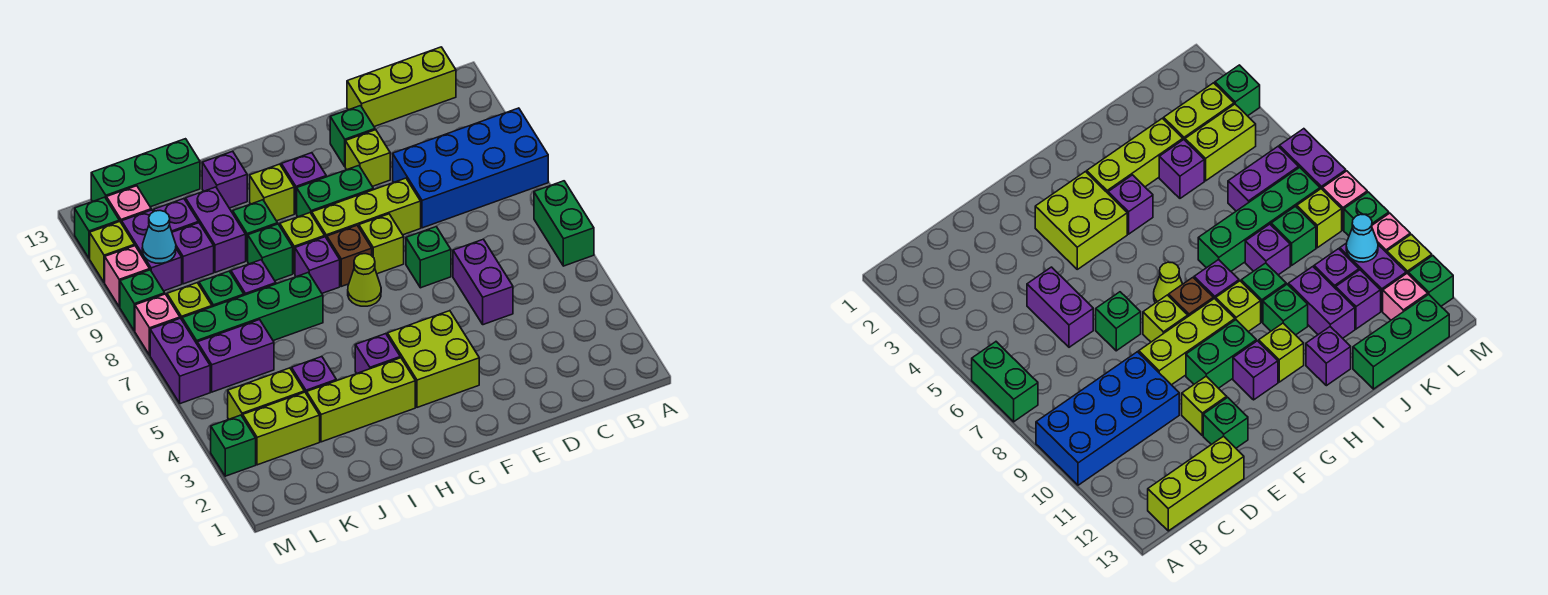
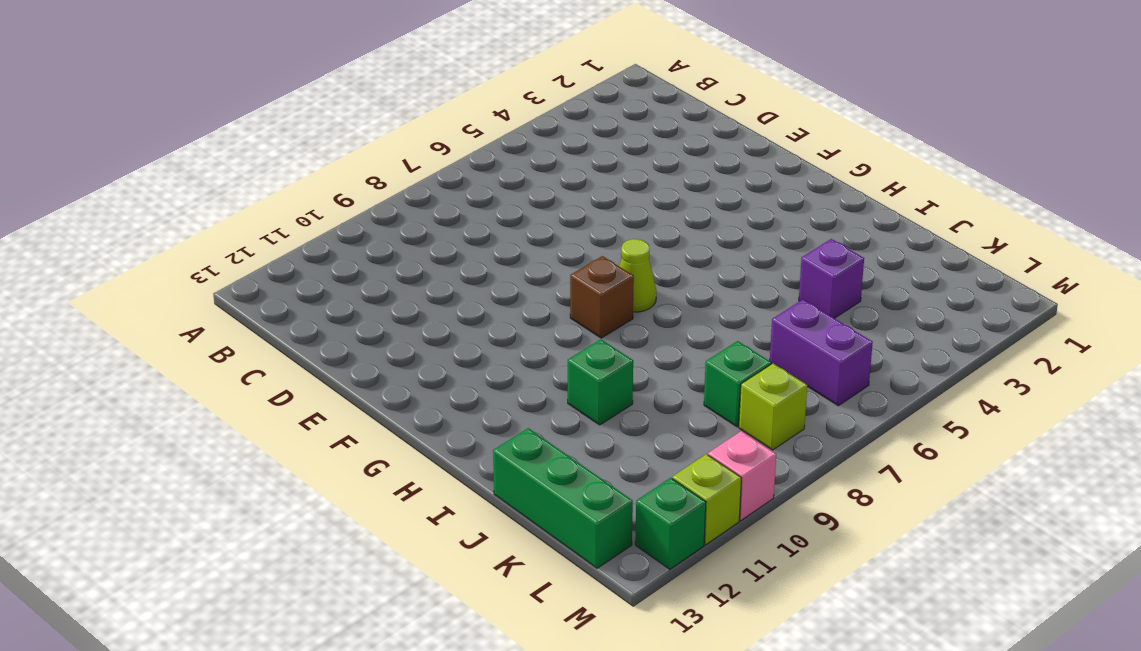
none -> green 1x2 brick [534,181,594,266]
none -> blue 2x4 brick [393,108,548,228]
none -> lime 1x3 brick [347,47,456,127]
none -> purple 1x2 brick [453,239,513,325]

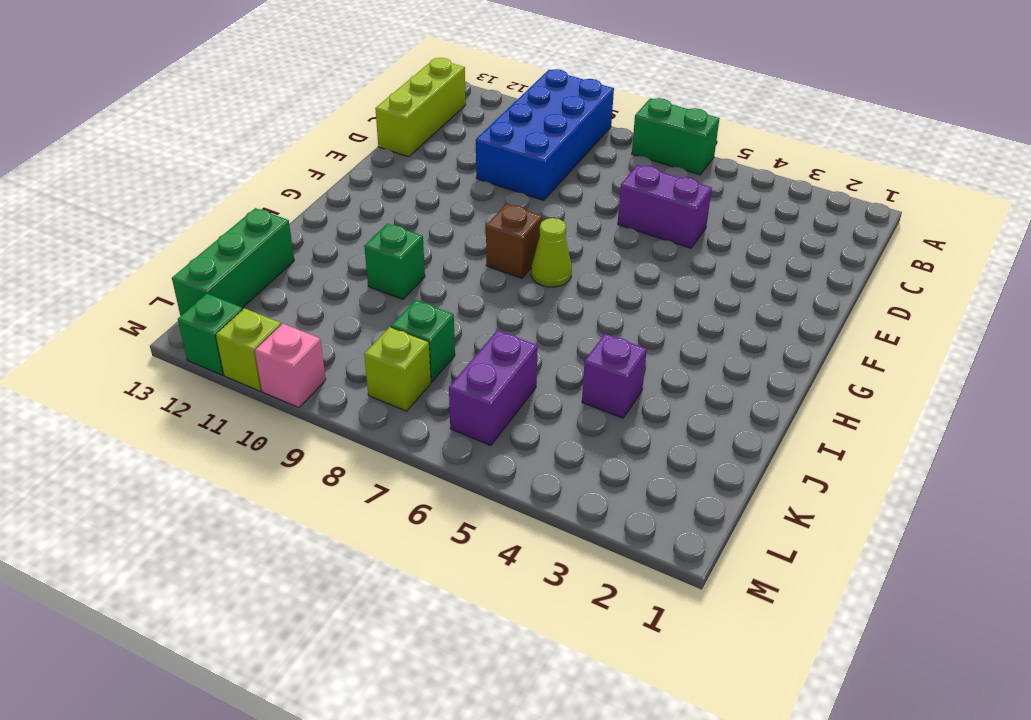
none -> green 1x1 brick [406,227,451,288]
none -> lime 1x3 brick [312,178,421,238]
none -> lime 1x1 brick [345,130,390,187]
none -> green 1x1 brick [330,106,375,166]

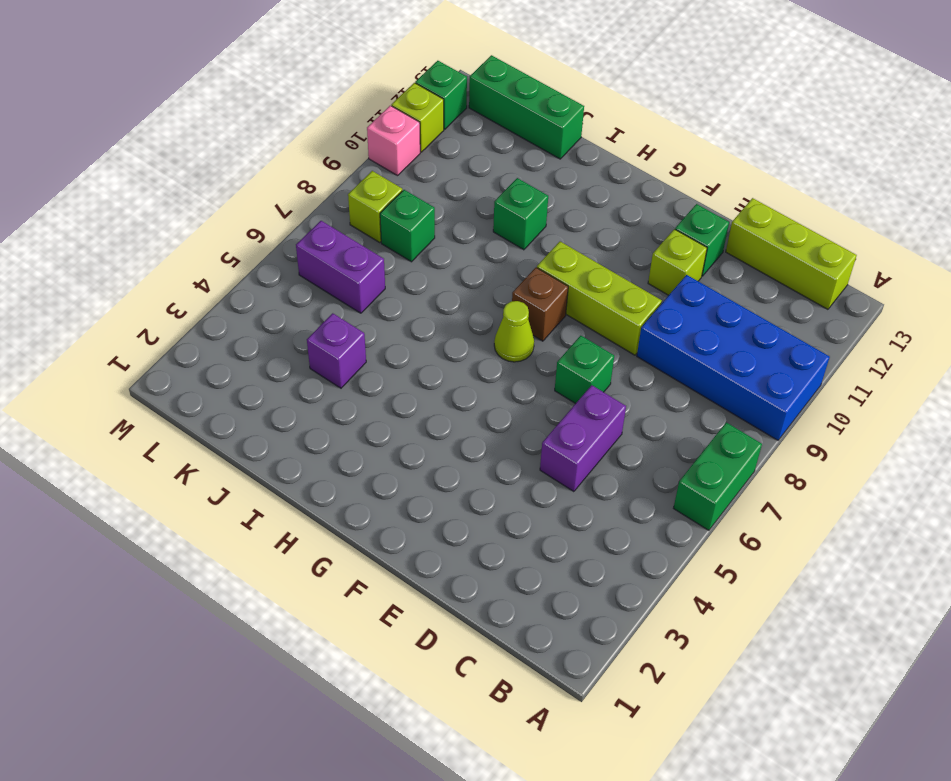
none -> lime 2x2 brick [387,311,479,407]
none -> lime 1x1 brick [359,214,404,274]
none -> green 1x2 brick [297,166,373,217]
none -> purple 1x1 brick [281,153,326,214]

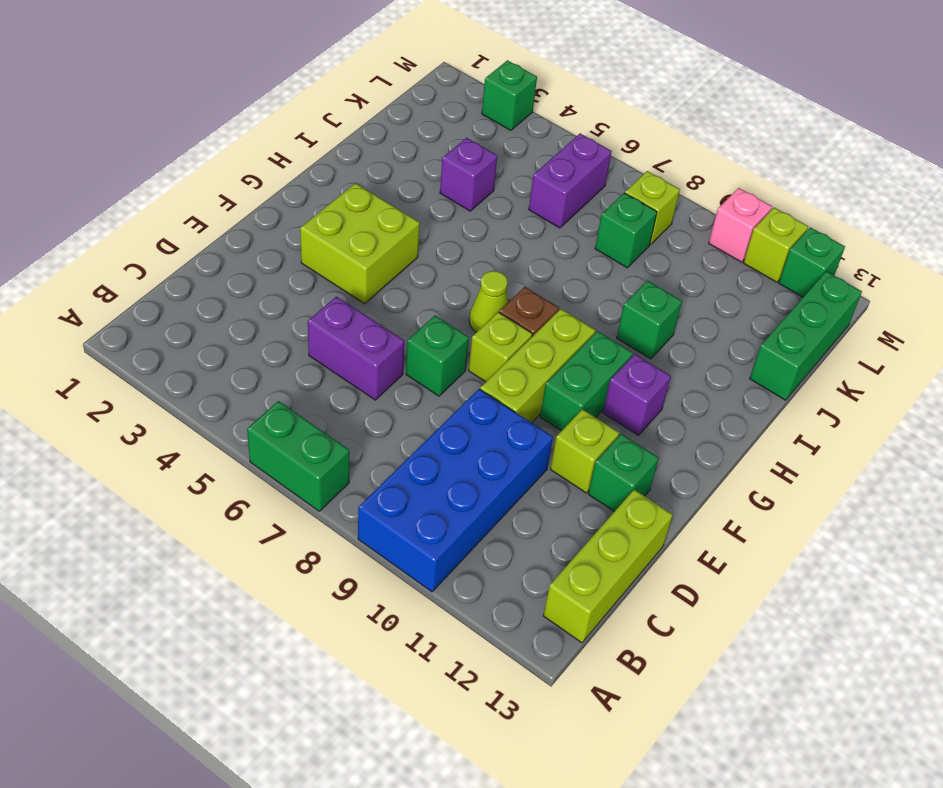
none -> lime 1x3 brick [307,358,415,442]
none -> purple 1x1 brick [355,334,400,373]
none -> purple 1x1 brick [295,237,340,293]
none -> lime 1x1 brick [280,213,325,274]

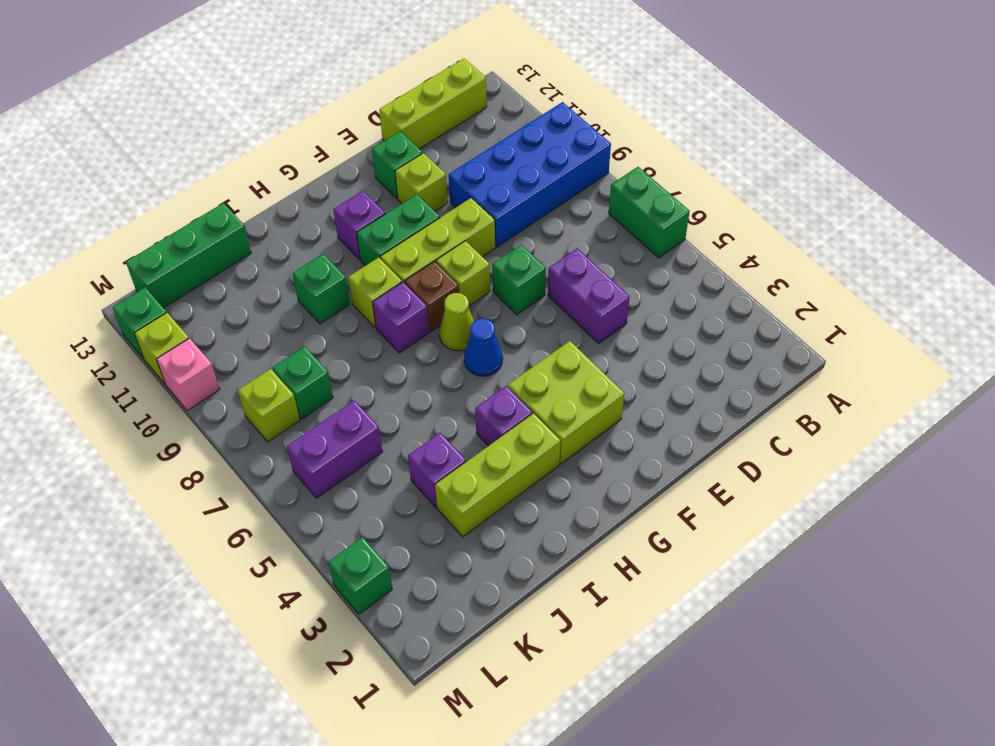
blue 1x1 cone [464,318,503,376] -> none
none -> lime 1x1 brick [250,164,294,221]
none -> green 1x4 brick [182,272,323,343]
none -> green 1x1 brick [248,224,293,281]
none -> purple 1x1 brick [202,151,247,208]

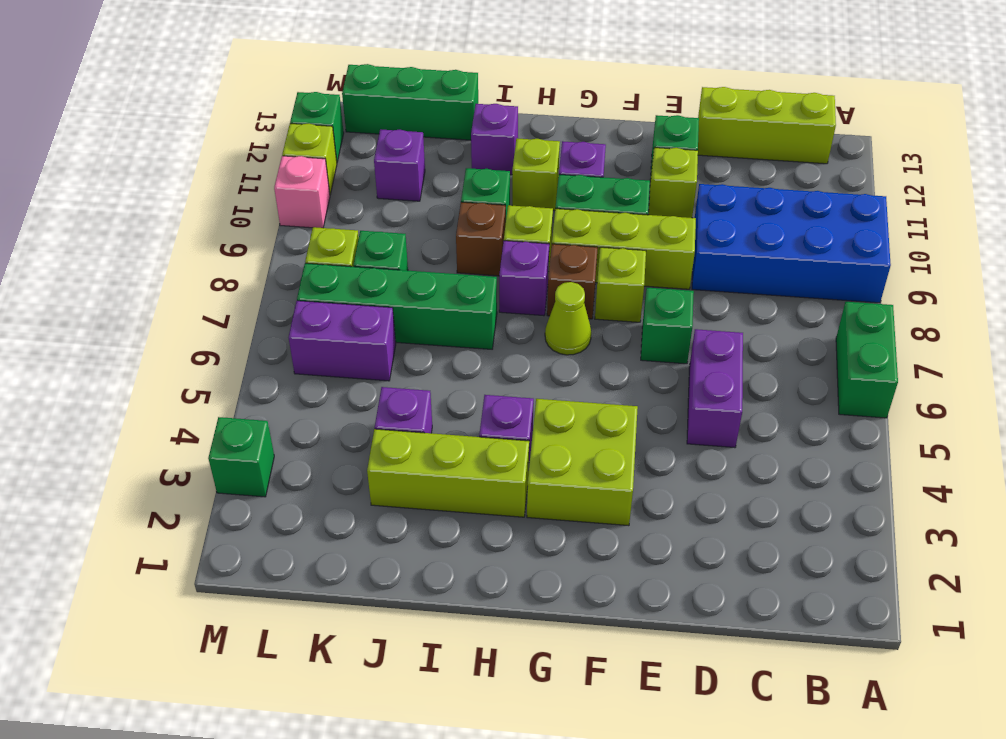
brown 1x1 brick [456,202,506,276] -> green 1x1 brick [248,224,293,281]
none -> purple 1x1 brick [231,260,276,295]
none -> purple 1x2 brick [186,187,246,272]
none -> lime 1x2 brick [243,392,320,465]
none -> lime 1x2 brick [228,368,304,419]

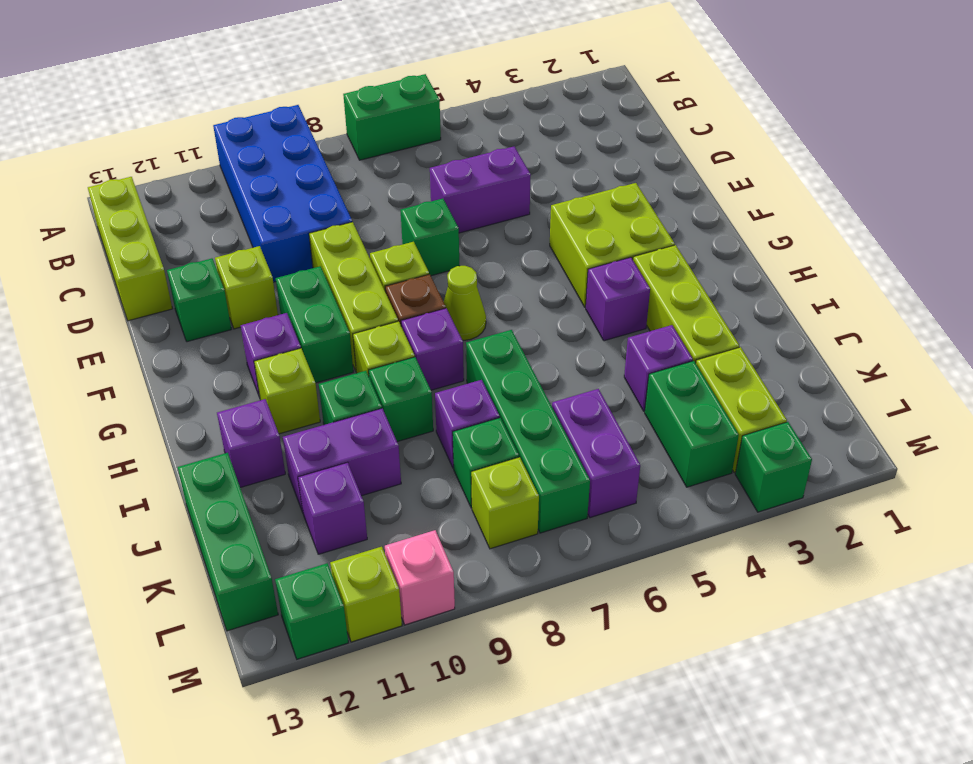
green 1x2 brick [645,361,739,487] -> lime 1x2 brick [228,368,304,419]
none -> purple 1x1 brick [172,223,214,284]
none -> purple 1x2 brick [122,210,182,291]
none -> pink 1x1 brick [106,186,151,223]
none -> purple 1x2 brick [150,318,210,404]

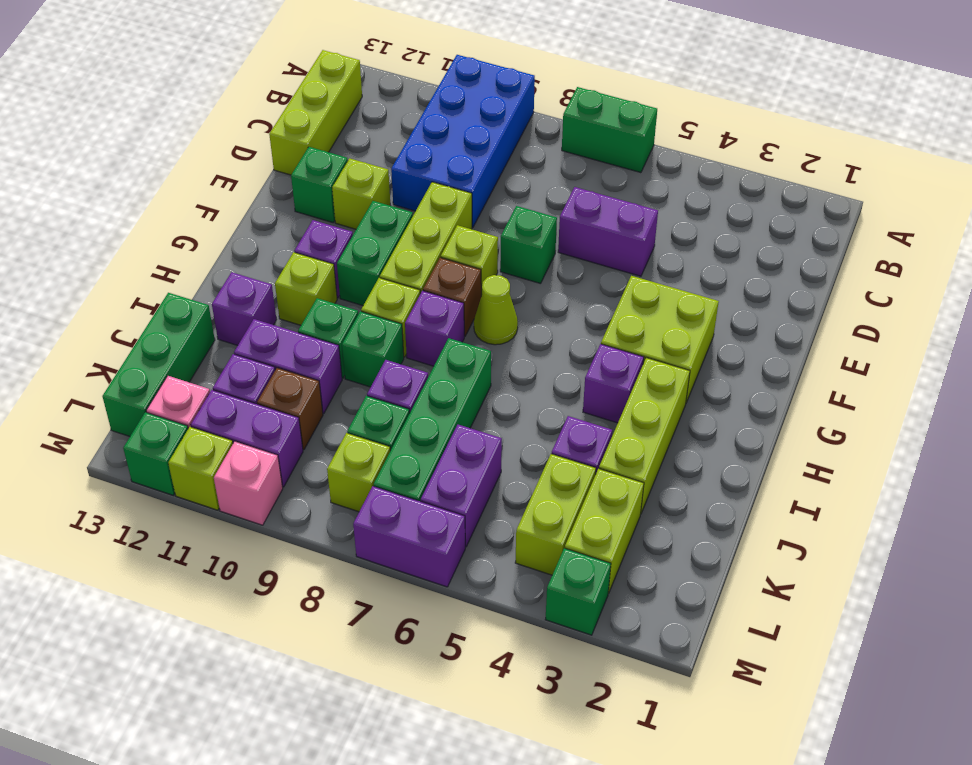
brown 1x1 brick [257,368,323,450] -> purple 1x1 brick [172,223,214,284]
none -> pink 1x1 brick [135,294,180,355]
none -> green 1x1 brick [120,270,165,331]
none -> cyan 1x1 cone [142,211,176,263]

